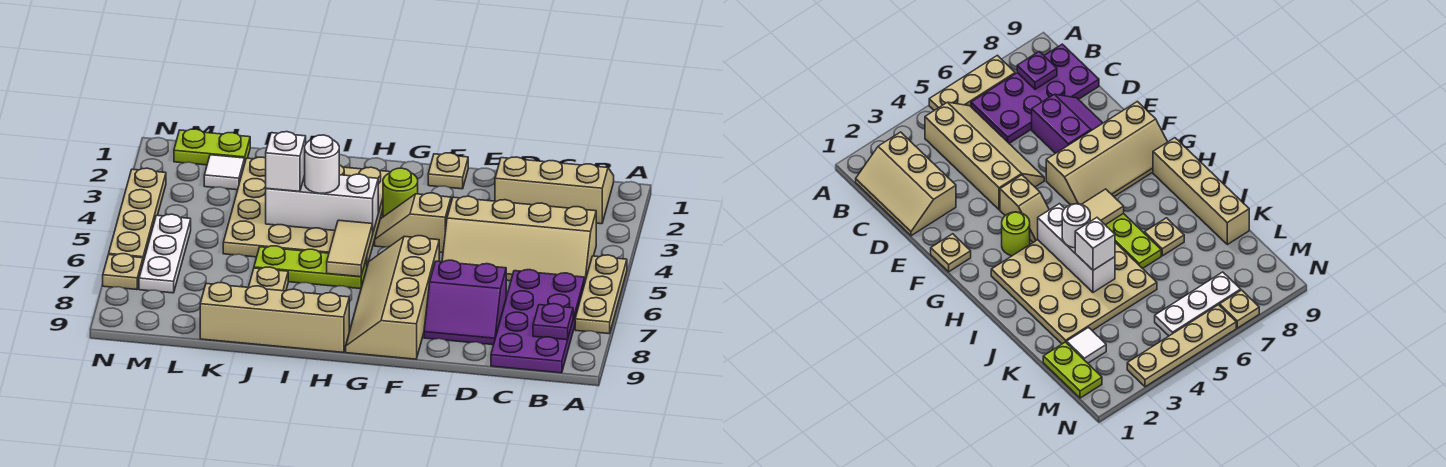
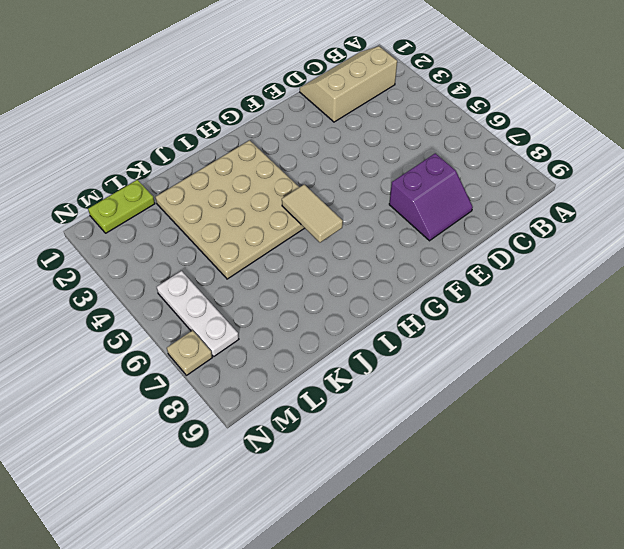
none -> tan 1x3 plate [575,255,627,334]
none -> tan 2x4 slope [442,196,596,281]
none -> purple 2x4 plate [491,270,585,373]

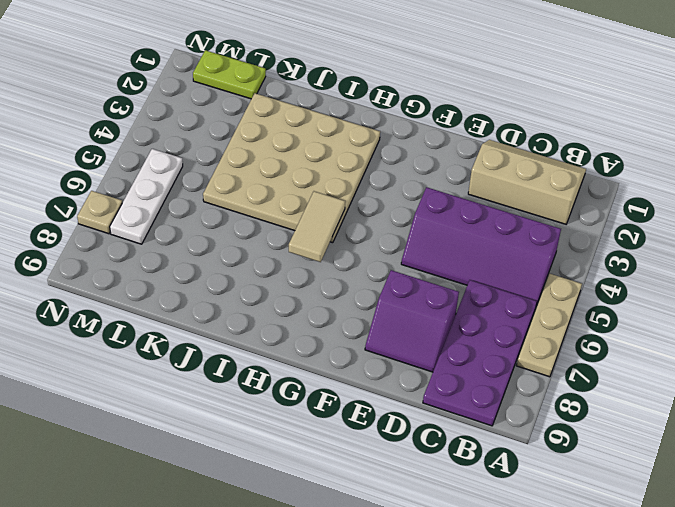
purple 2x4 slope [401,187,561,306] -> tan 2x4 slope [442,196,596,281]
none -> tan 1x1 plate [428,153,468,189]
none -> tan 1x2 slope [375,193,451,253]
none -> tan 2x4 slope [346,236,439,359]

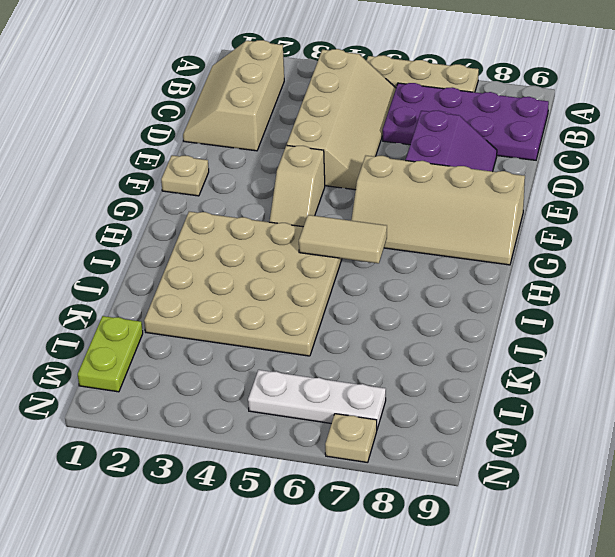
none -> lime 1x1 round brick [383,168,418,217]
none -> lime 1x3 plate [254,246,367,289]
none -> tan 1x4 brick [200,283,349,353]

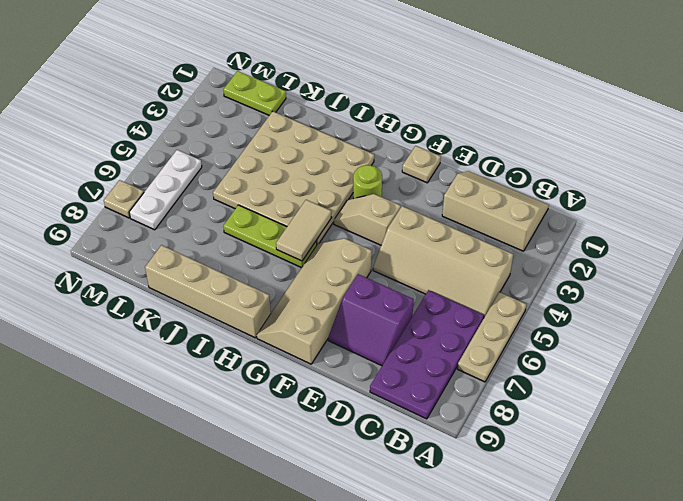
none -> tan 1x1 plate [249,267,288,291]
none -> white 1x1 tile [204,155,245,190]
none -> tan 1x4 plate [109,168,166,262]

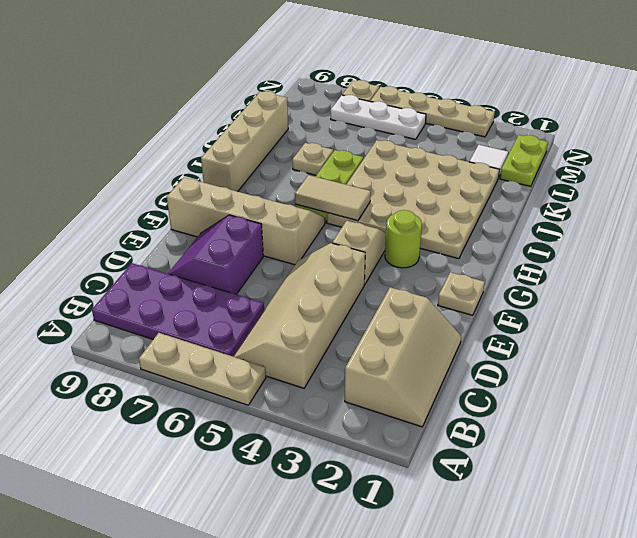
none -> purple 1x1 plate [533,304,573,340]
none -> white 1x3 brick [266,174,378,231]
none -> white 1x1 round brick [305,135,339,193]

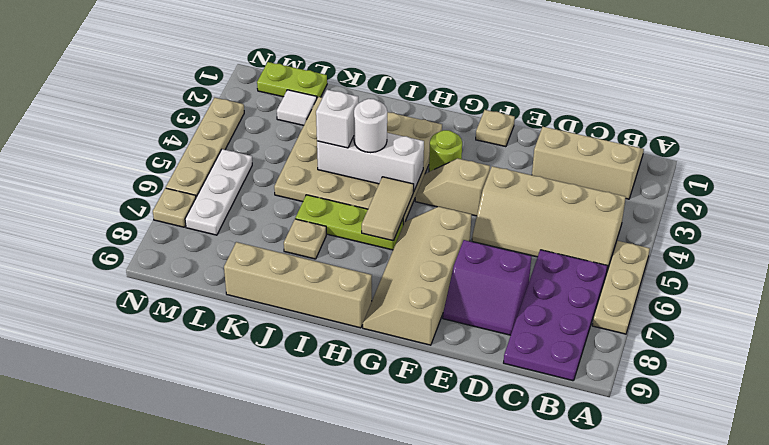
none -> purple 1x1 plate [533,304,573,340]

